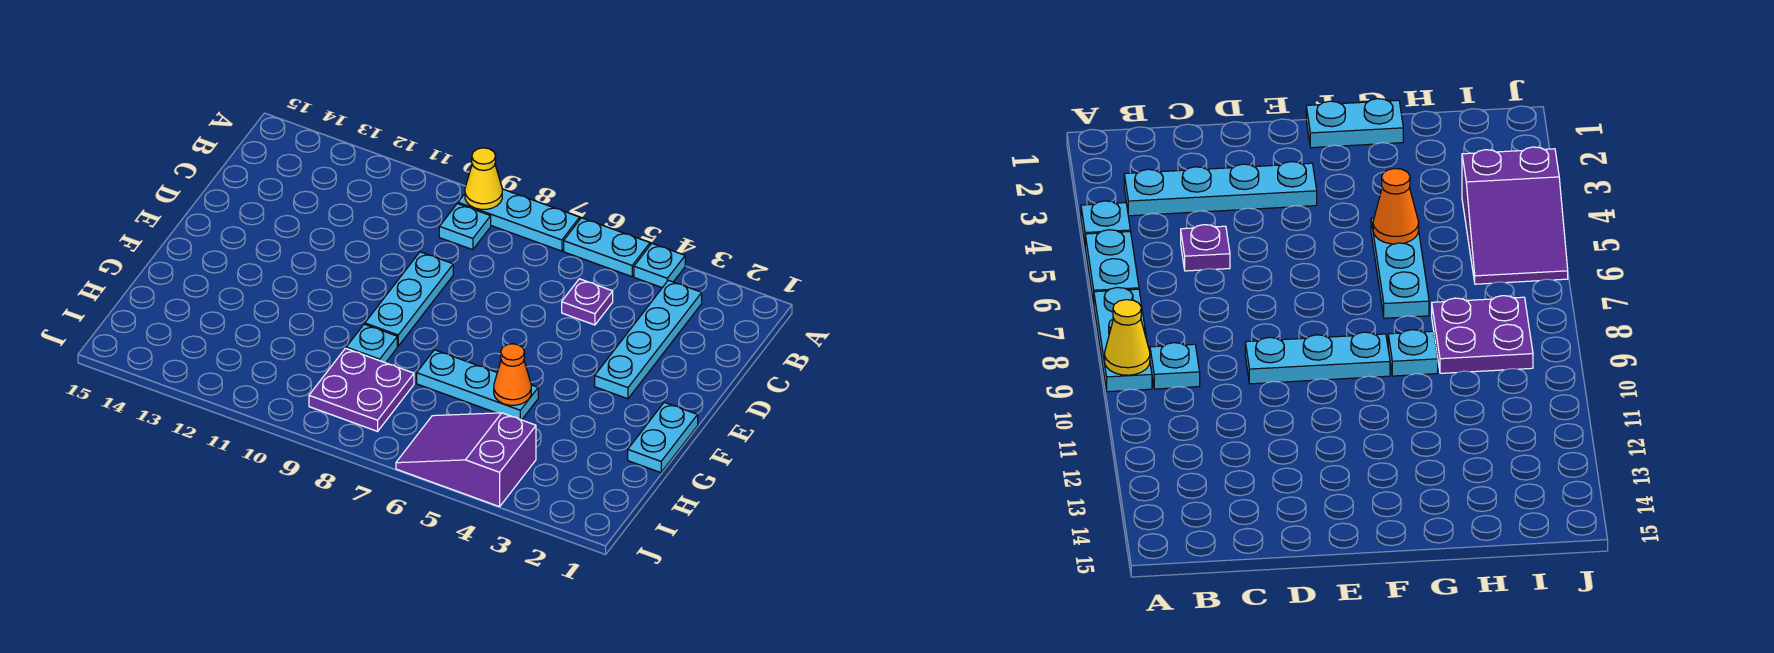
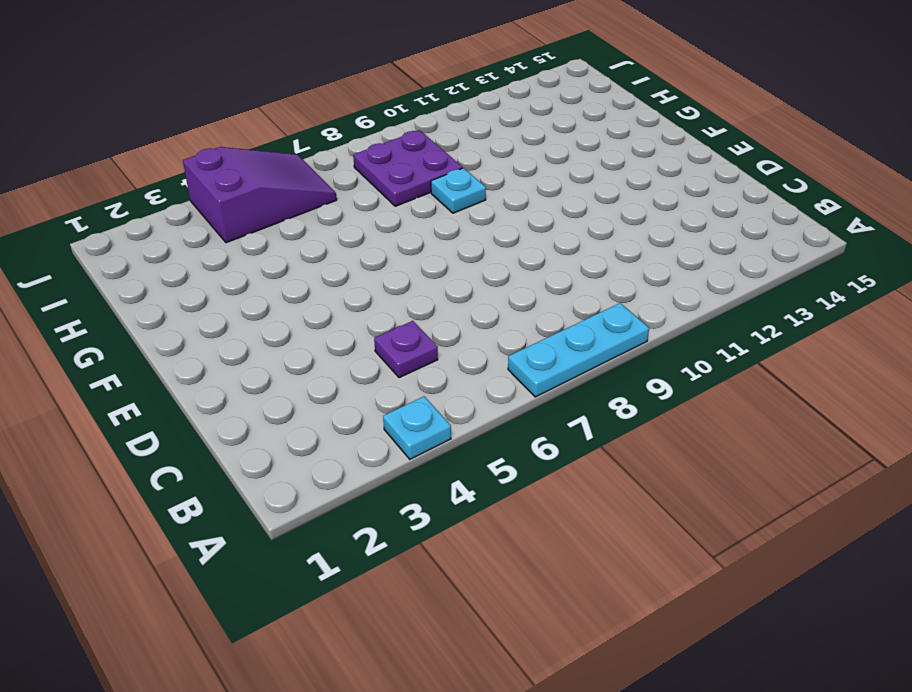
none -> cyan 1x2 plate [564,218,650,277]
none -> cyan 1x4 plate [595,280,702,399]
none -> cyan 1x1 plate [439,204,491,250]

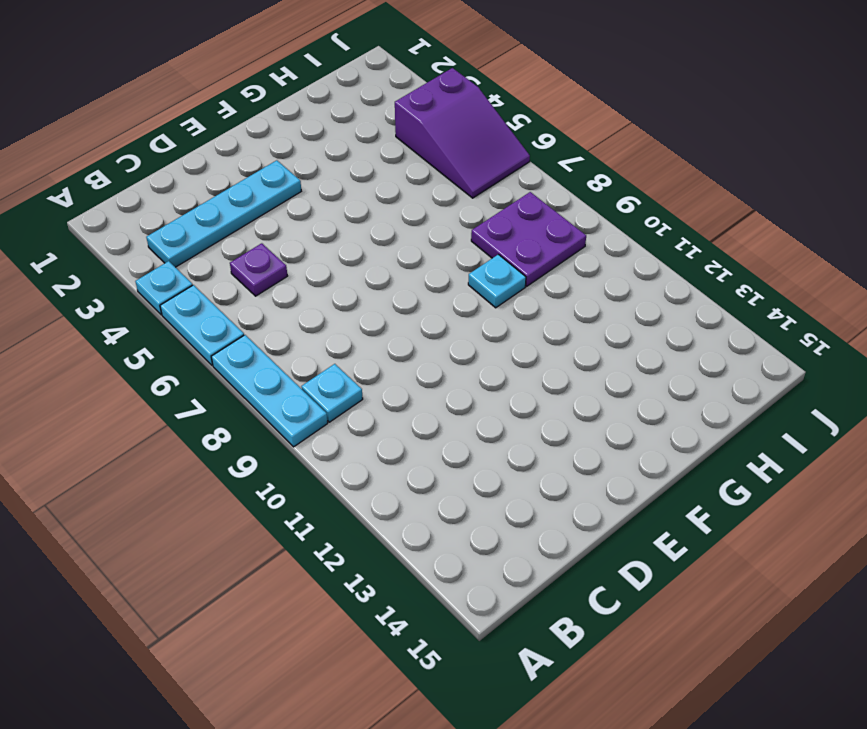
none -> cyan 1x3 plate [365,252,453,346]
none -> cyan 1x2 plate [628,402,698,473]
none -> cyan 1x3 plate [417,350,538,420]

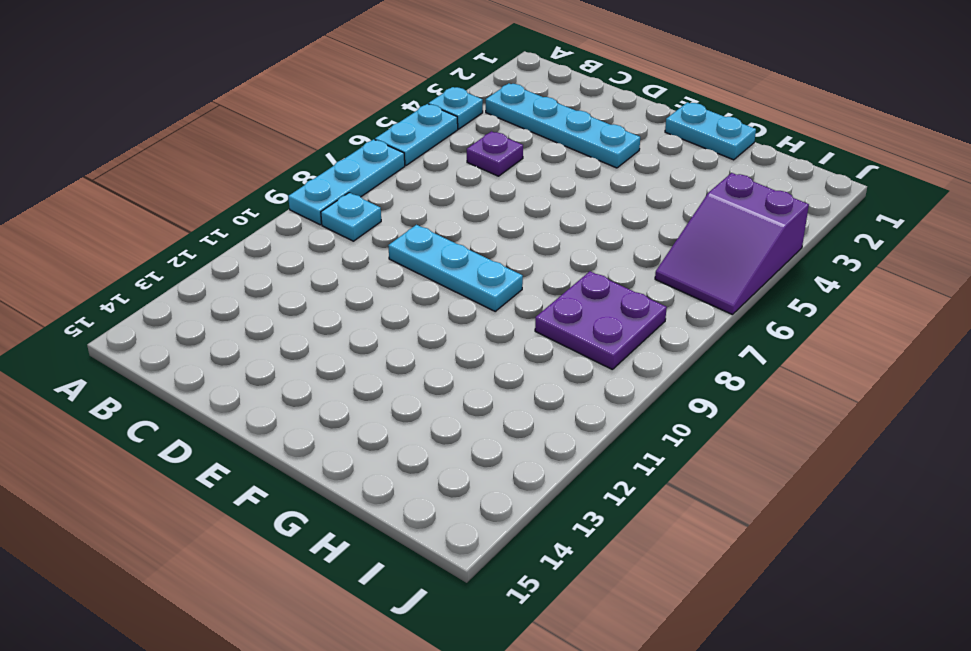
none -> cyan 1x3 plate [417,350,538,420]
none -> cyan 1x1 plate [346,324,397,363]
none -> yellow 1x1 cone [465,148,502,209]

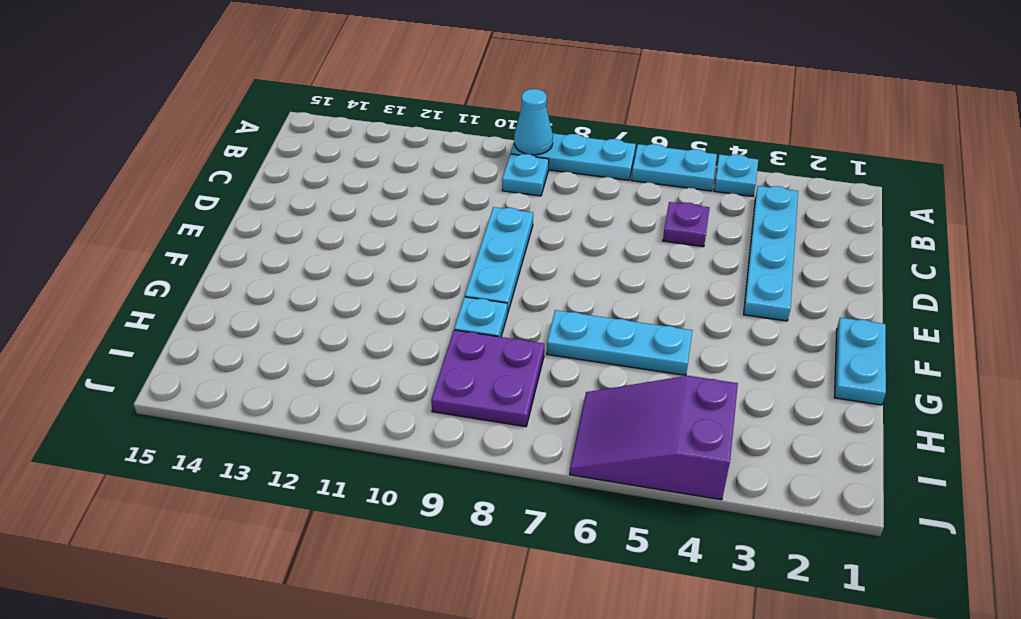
cyan 1x1 cone [514,89,553,155] -> yellow 1x1 cone [465,148,502,209]
none -> orange 1x1 cone [494,344,531,405]

